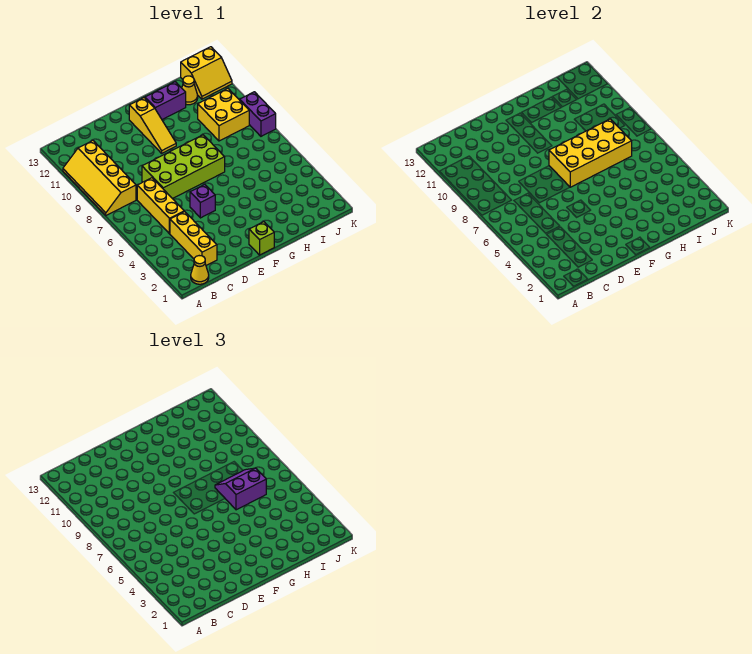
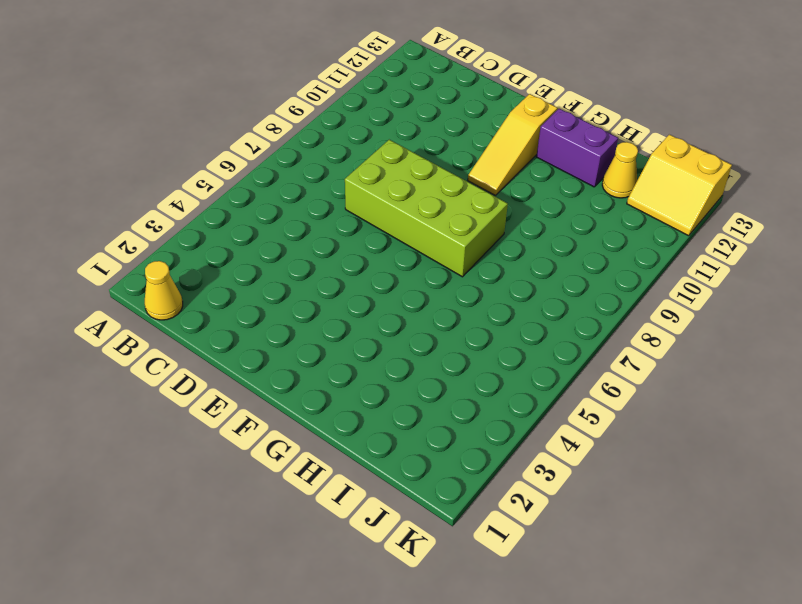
none -> yellow 2x4 slope [63,141,136,215]
none -> yellow 1x3 brick [170,212,217,265]
none -> yellow 1x3 brick [137,178,184,234]

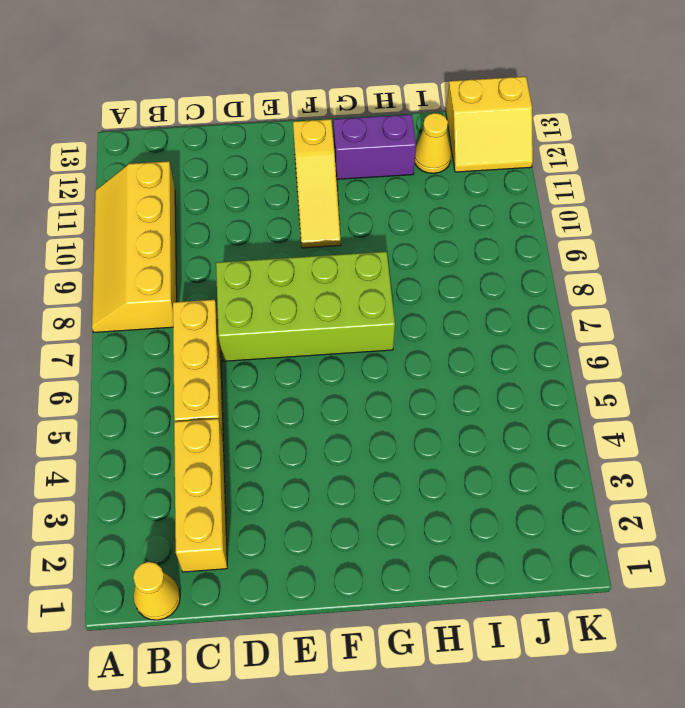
none -> purple 1x1 brick [190,185,215,218]
none -> lime 1x1 brick [249,222,274,255]
none -> yellow 2x2 brick [198,89,249,141]

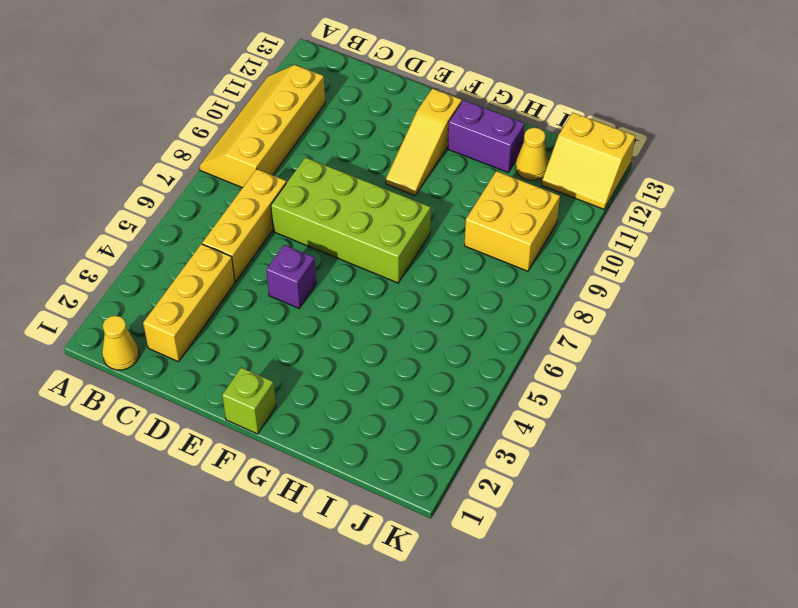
none -> purple 1x2 brick [240,92,276,136]
none -> yellow 2x4 brick [549,119,632,187]
none -> purple 2x2 slope [215,468,266,510]

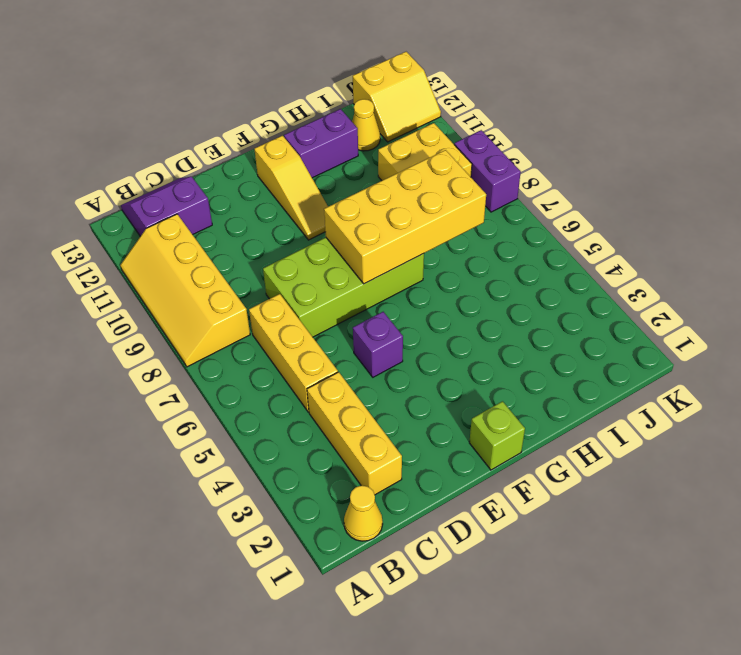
purple 2x2 slope [121,177,212,236] -> purple 2x2 slope moved to [215,468,266,510]

